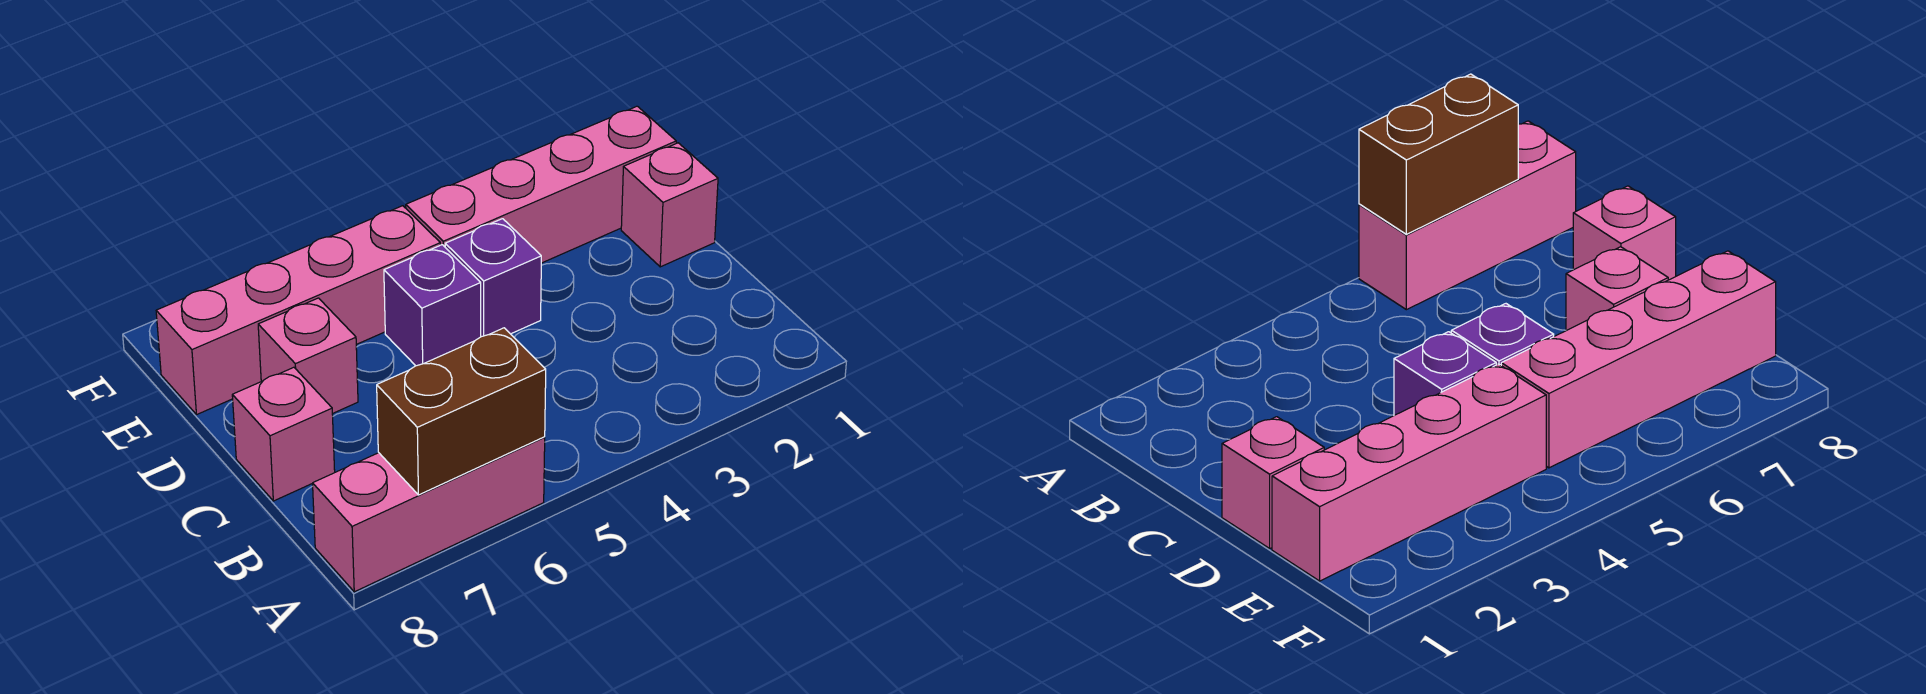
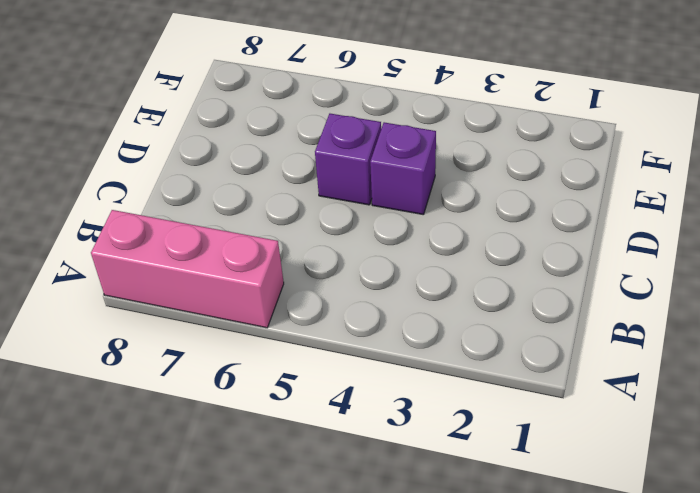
none -> pink 1x1 brick [232,367,335,501]
none -> pink 1x1 brick [621,143,718,267]

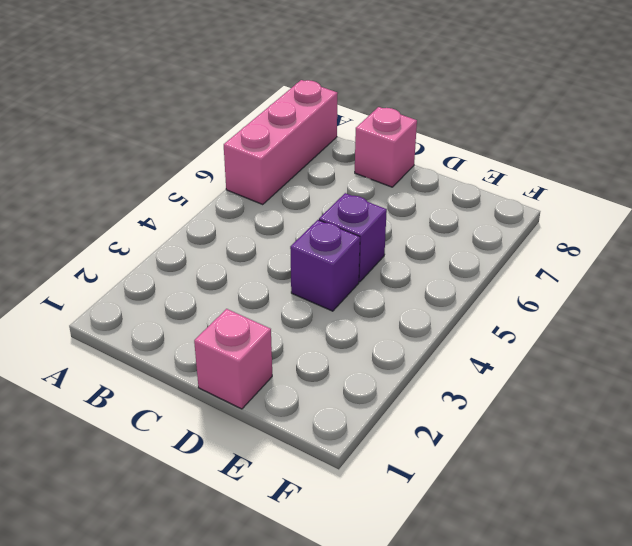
none -> pink 1x1 brick [258,298,358,414]
none -> pink 1x4 brick [406,106,676,263]

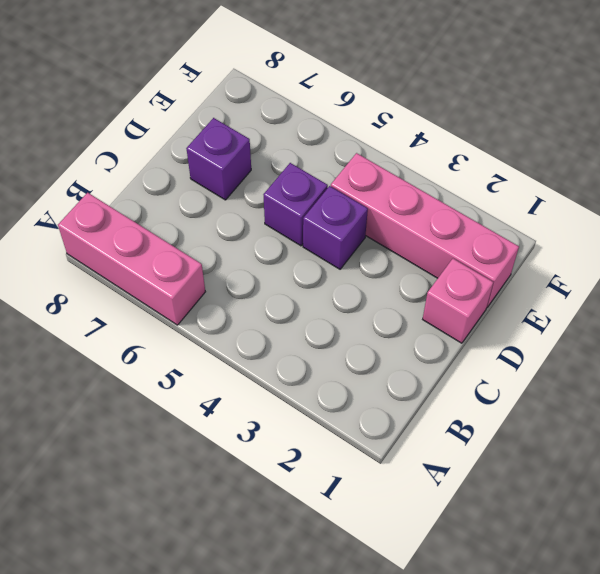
purple 1x1 brick [186,118,251,200] -> pink 1x1 brick [258,298,358,414]
none -> pink 1x1 brick [232,367,335,501]
none -> pink 1x4 brick [156,206,440,415]

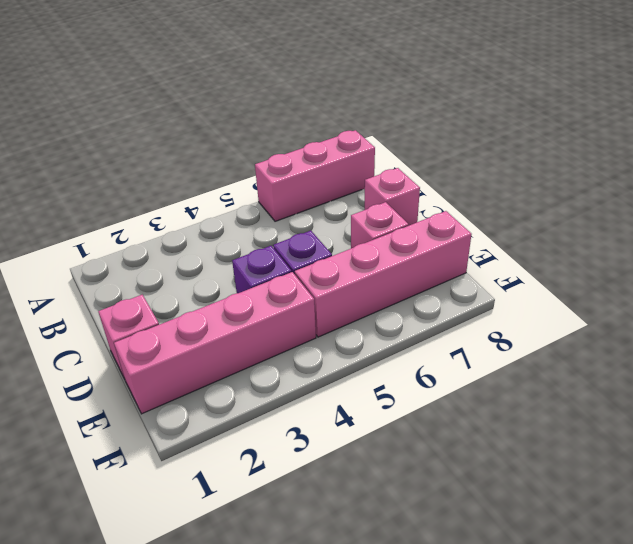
none -> brown 1x2 brick [377,328,546,495]

